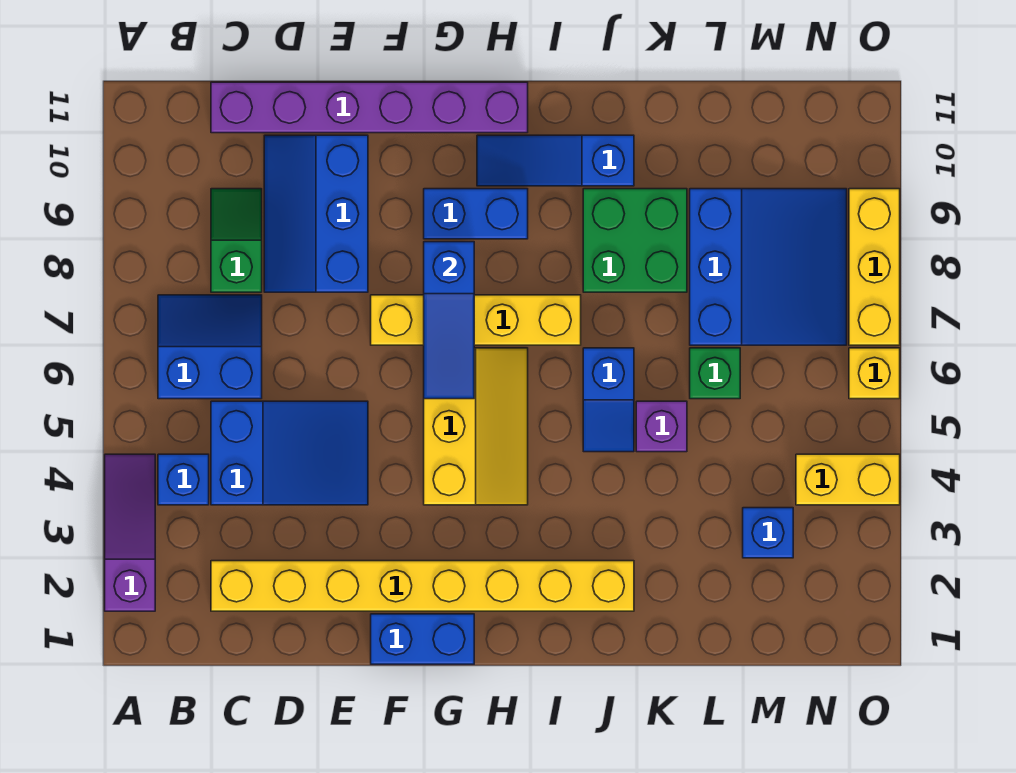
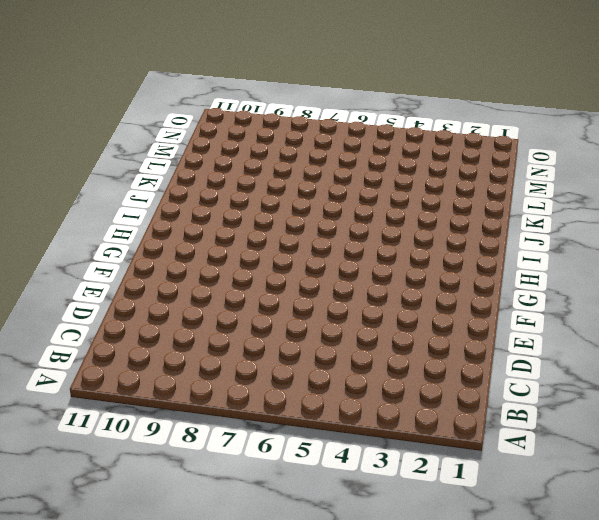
none -> purple 1x3 slope [105,454,155,611]
none -> blue 1x1 brick [158,454,209,505]
none -> blue 2x2 slope [158,295,262,399]

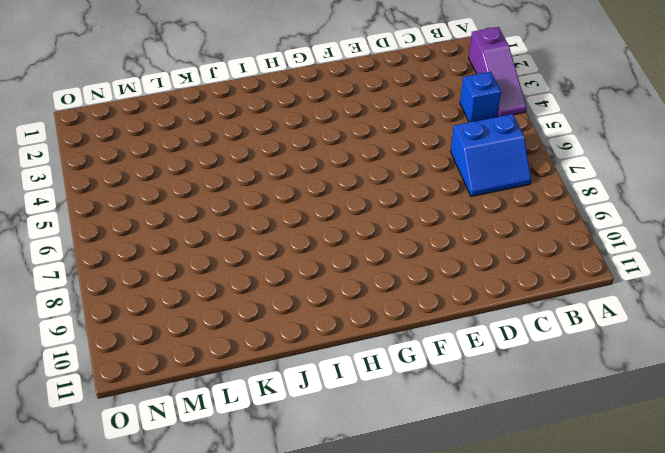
none -> yellow 1x8 brick [211,561,634,611]
none -> blue 2x3 slope [211,401,368,505]
none -> green 1x2 slope [211,189,262,292]

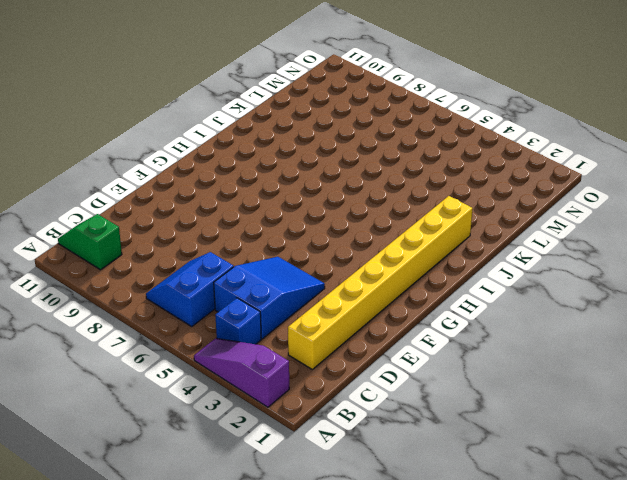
green 1x2 slope [58,214,122,270] -> green 1x2 slope moved to [211,189,262,292]
none -> purple 1x6 brick [211,82,528,133]
none -> blue 2x3 slope [264,135,368,292]
none -> blue 1x2 brick [371,614,474,664]

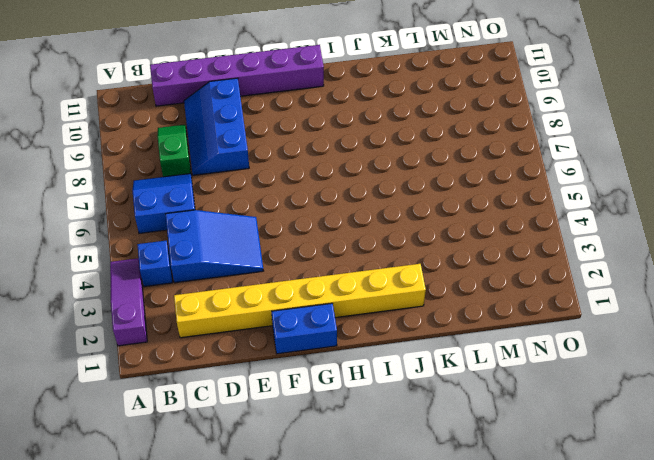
none -> yellow 1x4 brick [371,295,581,345]
none -> yellow 2x3 slope [424,348,528,505]
none -> blue 1x2 brick [424,189,528,239]

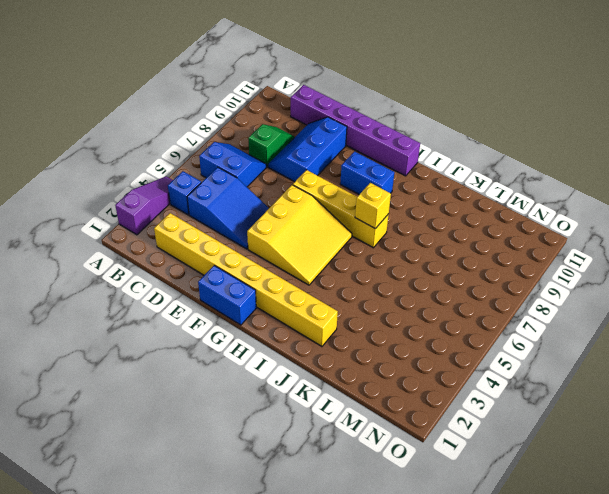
yellow 3x3 slope [247,185,352,285] -> yellow 2x3 slope [424,348,528,505]
yellow 1x1 brick [355,183,391,229] -> yellow 1x1 brick moved to [849,348,900,399]
none -> blue 1x3 slope [477,135,634,186]
none -> blue 1x2 slope [583,348,634,452]
none -> green 2x2 brick [583,189,687,292]

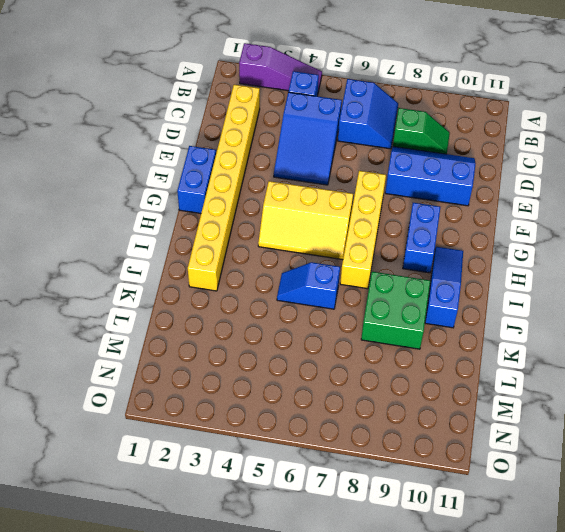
none -> purple 1x6 brick [211,82,528,133]
none -> purple 1x1 brick [636,401,687,452]
none -> green 1x1 brick [690,348,740,399]

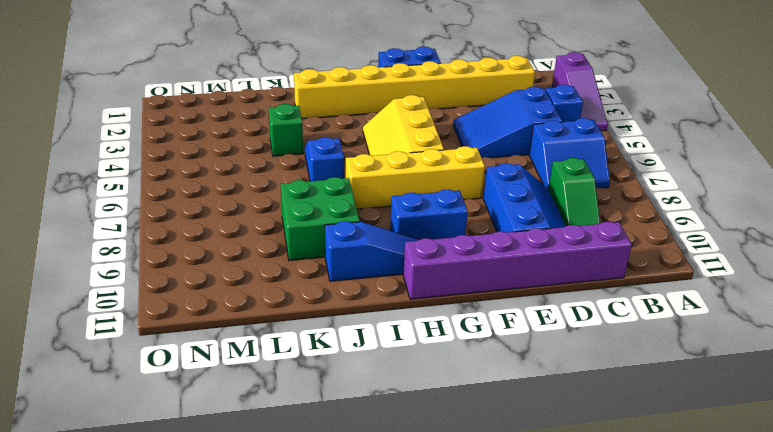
green 1x1 brick [269,104,303,156] -> green 1x1 brick moved to [690,348,740,399]
none -> purple 1x1 brick [636,401,687,452]
none -> blue 3x3 slope [690,189,847,345]
none -> blue 1x1 brick [743,508,793,558]

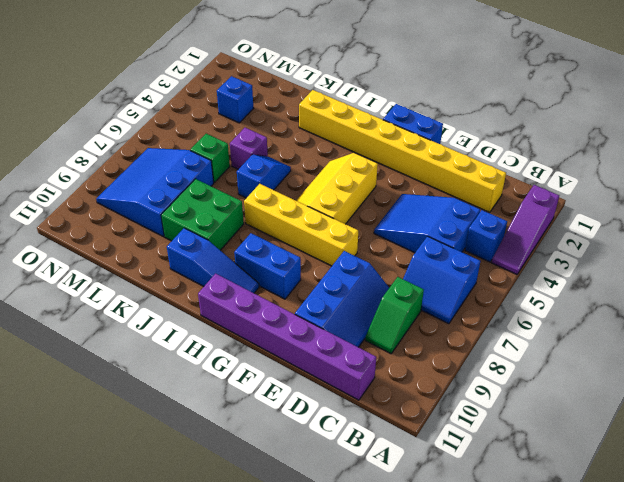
none -> yellow 1x2 brick [796,454,900,505]
none -> yellow 1x1 brick [849,348,900,399]
none -> yellow 1x3 brick [849,189,900,345]

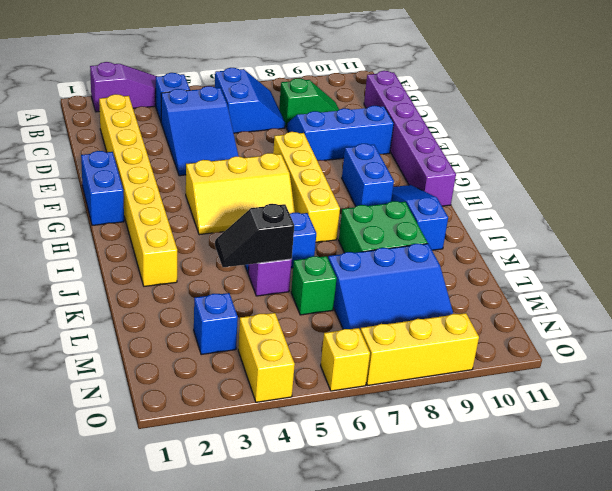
black 1x2 slope [215,204,294,267] -> none
none -> blue 1x3 slope [424,242,474,399]

